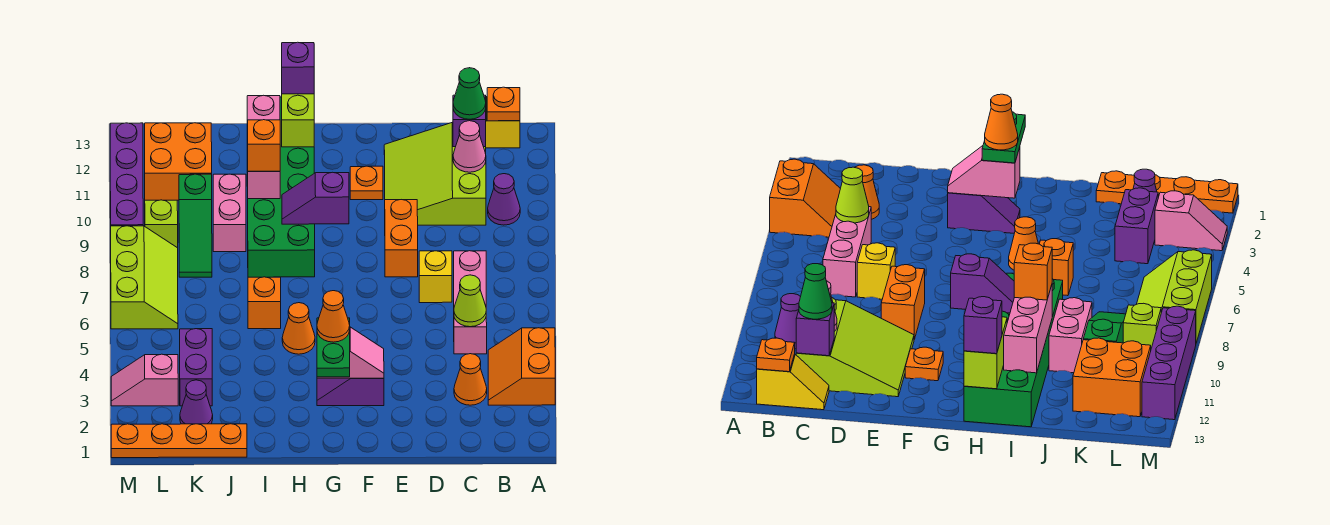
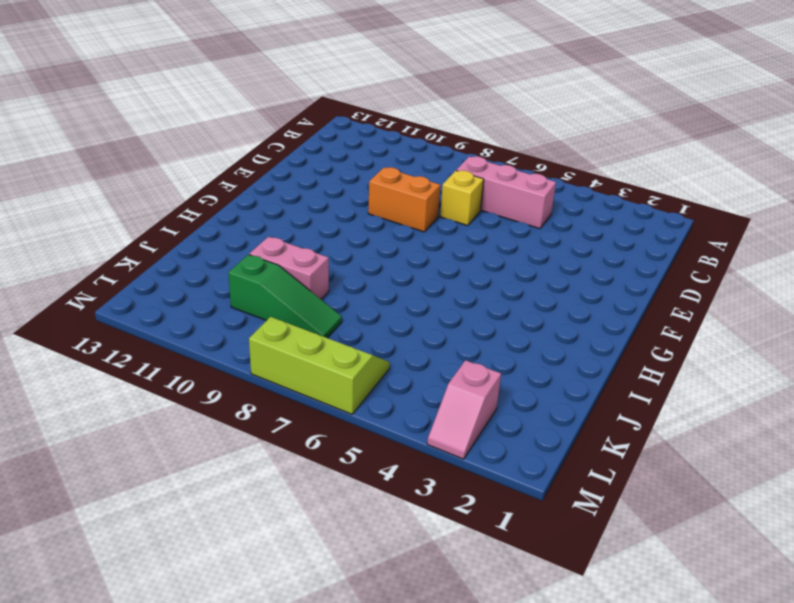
none -> orange 2x2 slope [488,328,555,405]
none -> purple 1x1 cone [488,174,520,225]
none -> yellow 1x2 slope [486,97,520,148]
none -> orange 1x1 cone [454,354,487,405]

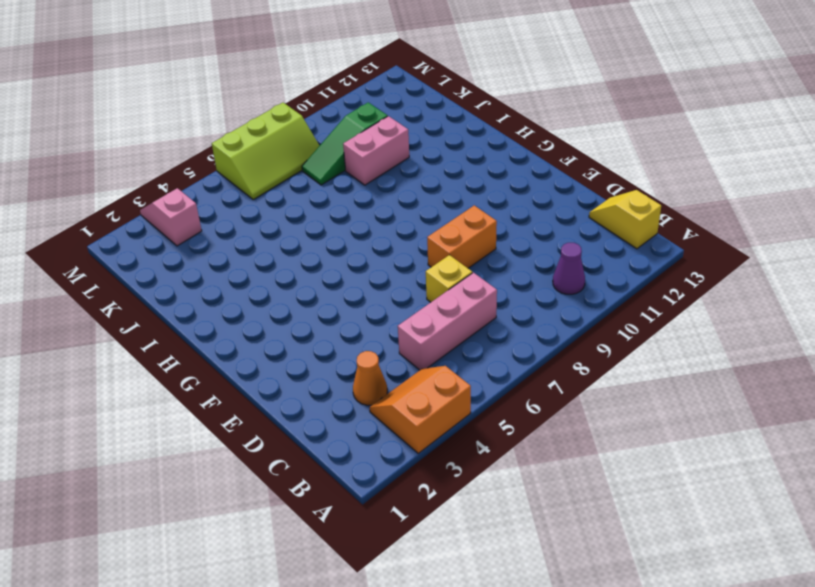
none -> lime 3x3 slope [384,122,486,225]
none -> purple 1x2 slope [317,378,384,406]
none -> orange 1x1 plate [350,166,383,200]
none -> orange 1x1 cone [282,303,315,354]

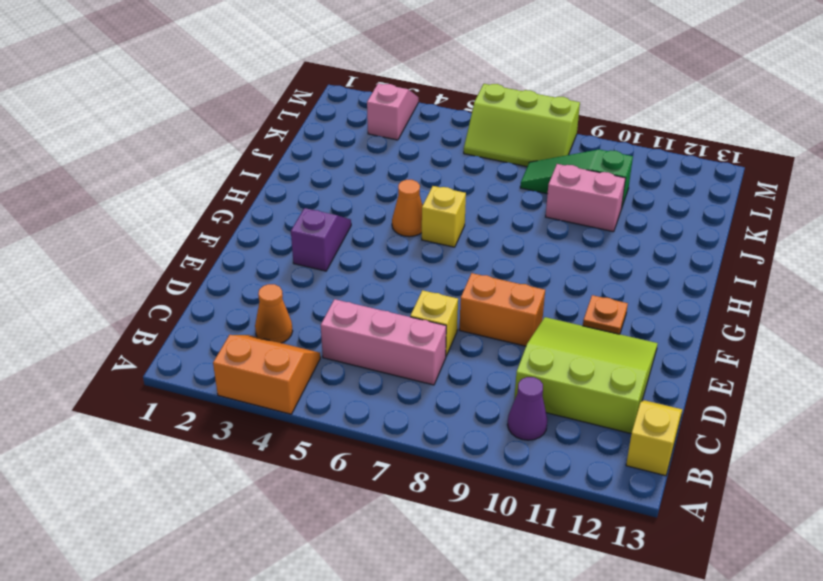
yellow 1x1 brick [422,186,466,247] -> none
none -> green 2x6 brick [247,97,315,277]
none -> orange 1x1 brick [248,277,281,329]
none -> orange 1x4 plate [111,424,247,458]
none -> purple 1x1 cone [180,380,213,424]

